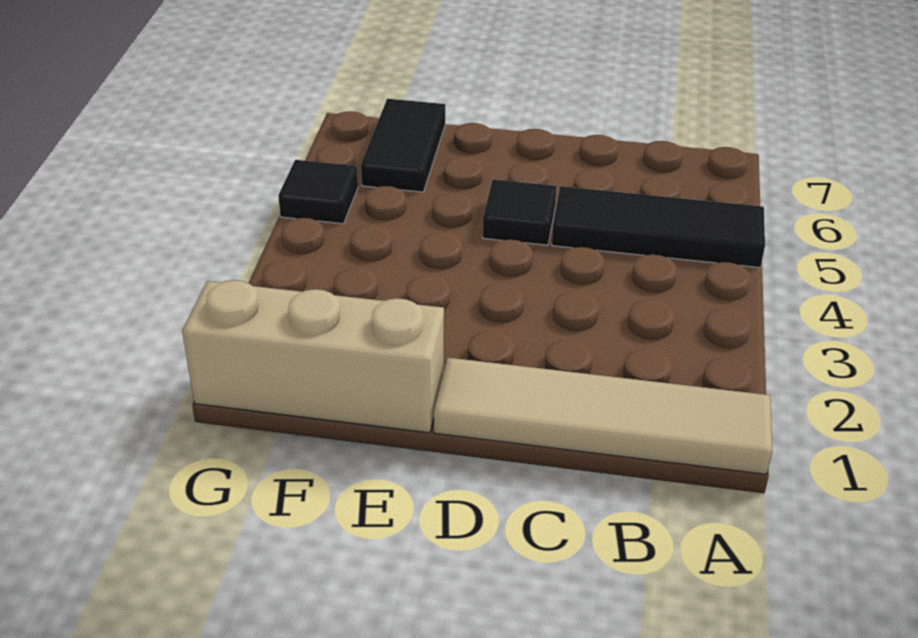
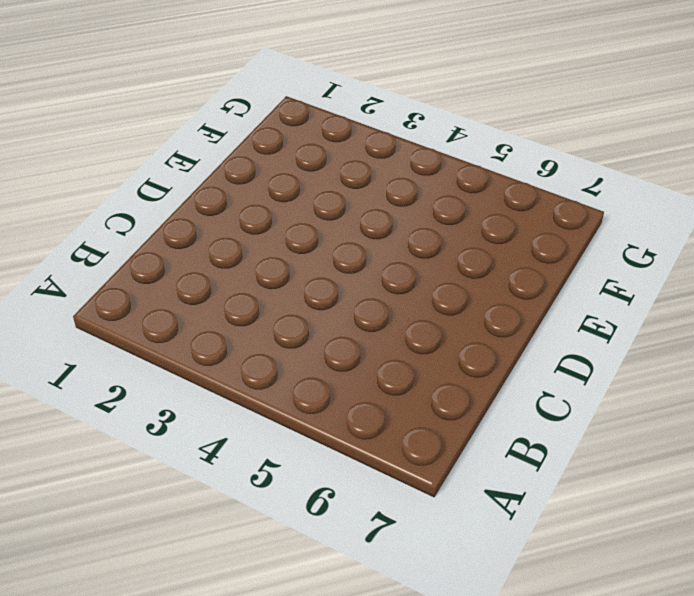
none -> tan 1x4 tile [434,358,772,474]
none -> black 1x3 tile [552,186,765,268]

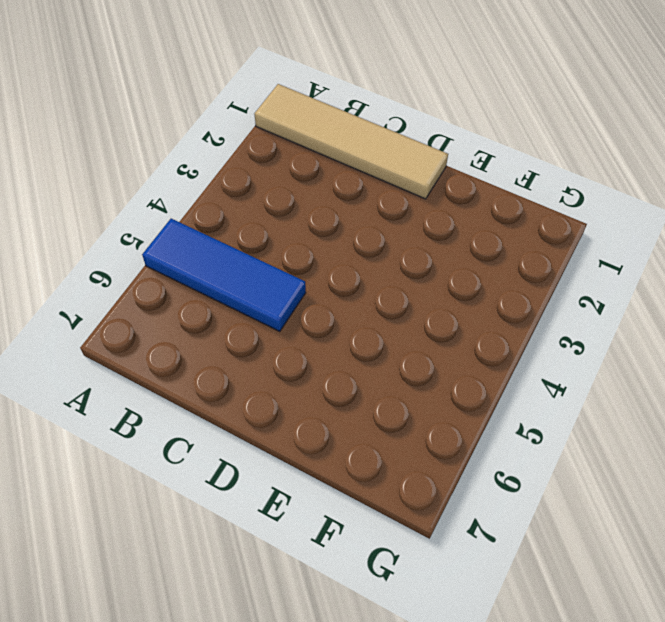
blue 1x3 tile [142,219,306,331] -> black 1x3 tile [552,186,765,268]
none -> black 1x1 tile [483,179,557,245]
none -> tan 1x3 brick [182,280,444,433]

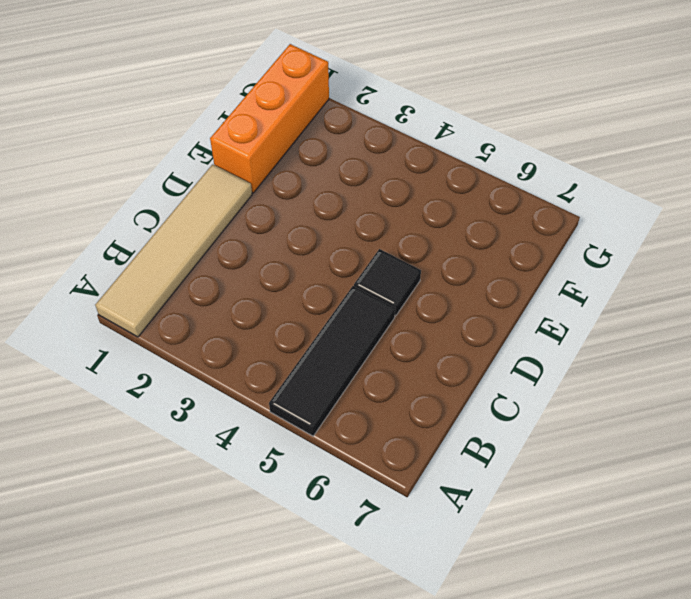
orange 1x3 brick [210,44,329,193] -> tan 1x3 brick [182,280,444,433]
none -> black 1x2 tile [361,99,445,192]
none -> black 1x1 tile [278,160,358,224]

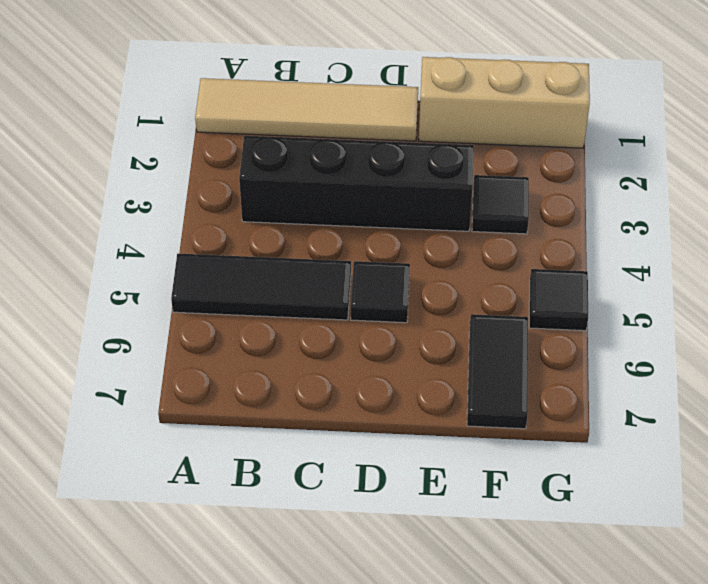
black 1x4 brick [239,136,474,231] -> none
black 1x1 tile [472,175,529,234] -> none

